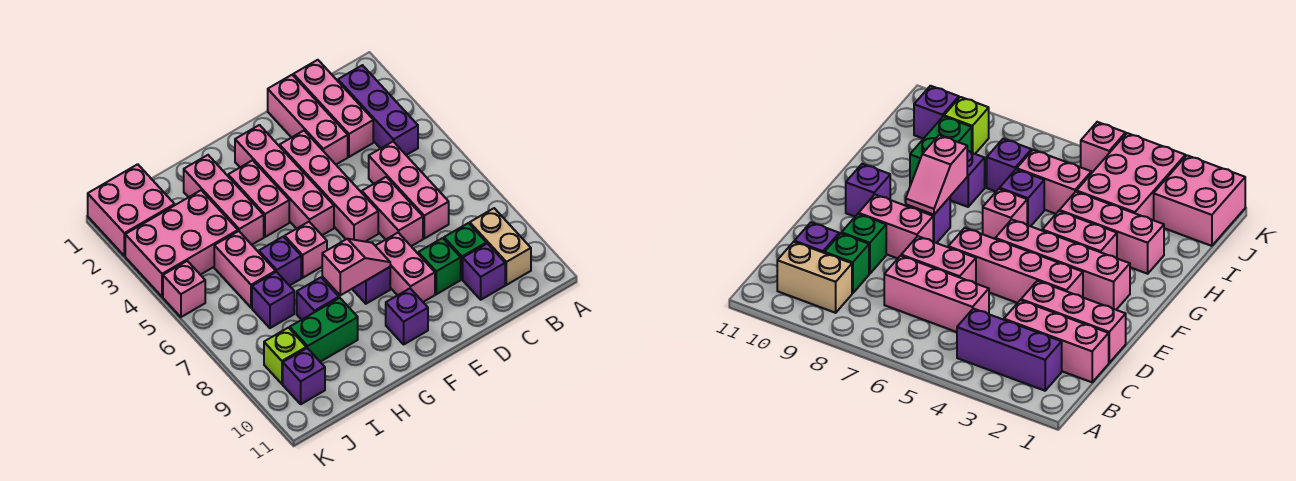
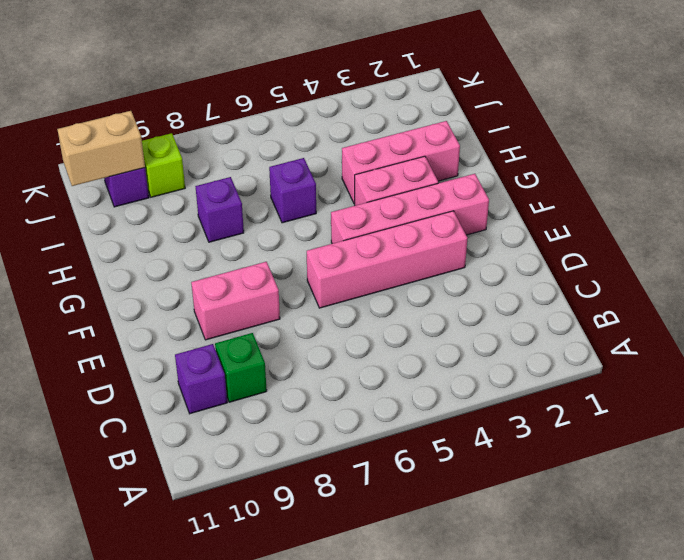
tan 1x2 brick [57,111,145,186] -> tan 1x2 brick moved to [470,208,531,285]
none -> purple 1x3 brick [338,65,418,155]
none -> pink 1x3 brick [293,60,373,157]
none -> pink 1x3 brick [369,142,449,238]

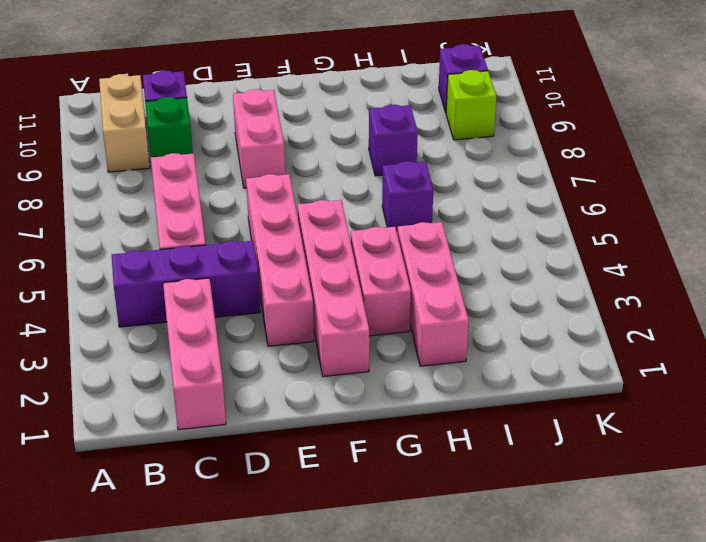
purple 1x3 brick [112,241,260,327] -> purple 1x3 brick turned to [338,65,418,155]
none -> pink 1x3 brick [268,75,348,164]
none -> pink 1x2 brick [362,177,423,246]
none -> green 1x1 brick [418,238,461,294]

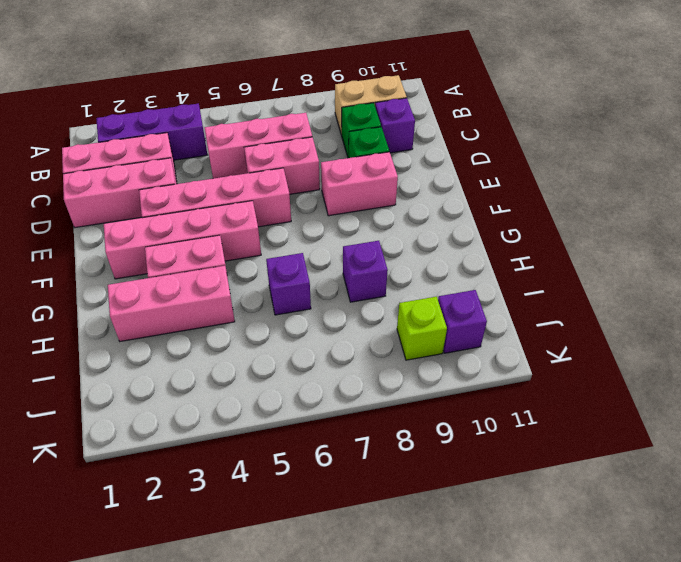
none -> purple 1x1 brick [353,267,390,304]
none -> purple 1x1 brick [386,289,428,344]
none -> pink 1x1 brick [285,222,327,278]

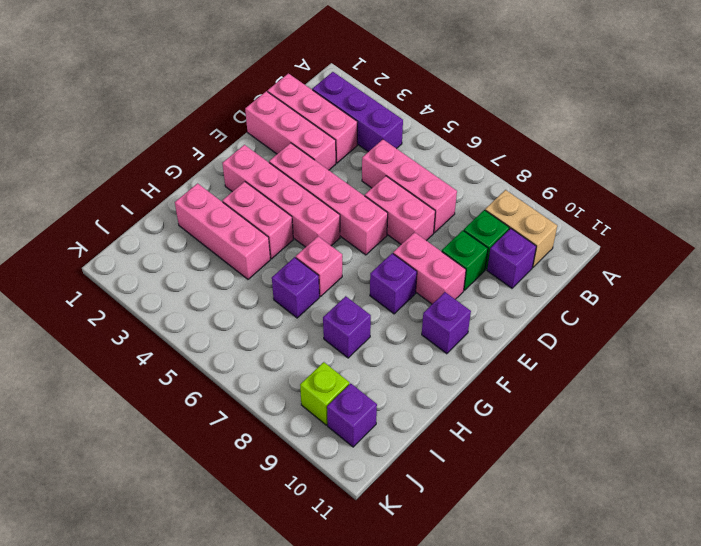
none -> green 1x2 brick [290,298,358,362]
none -> pink 2x3 brick [125,190,238,297]
none -> pink 1x2 brick [214,231,276,308]

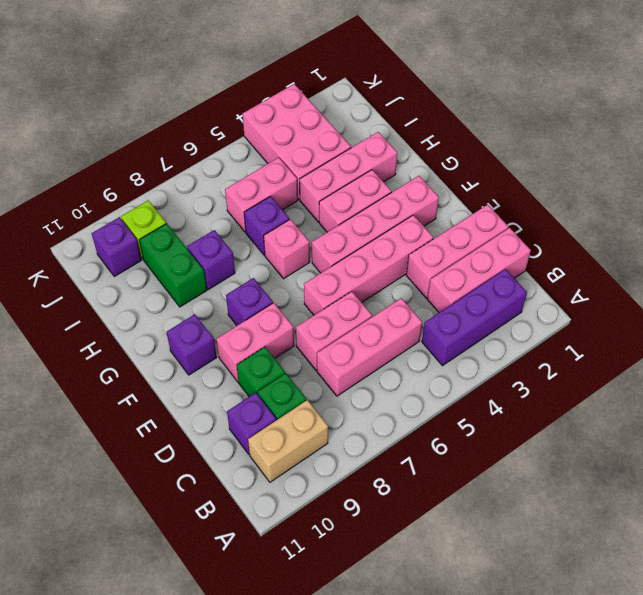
none -> purple 1x1 brick [252,272,294,328]
none -> pink 2x2 brick [88,164,175,256]
none -> pink 1x1 brick [163,261,205,317]

